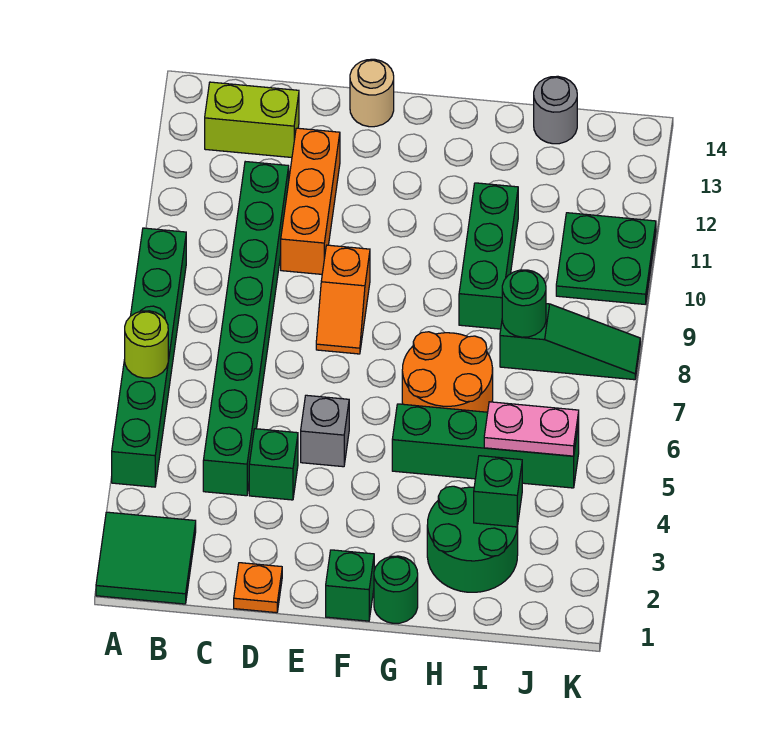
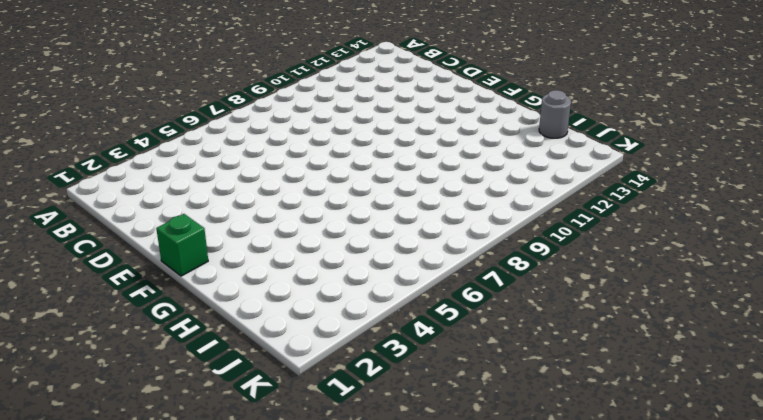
none -> green 2x2 tile [96,512,196,604]
none -> green 1x6 brick [112,228,186,487]
none -> lime 1x2 brick [205,82,299,158]

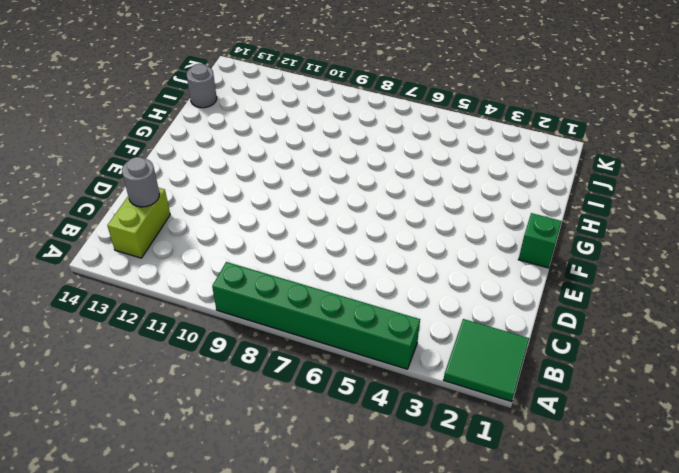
grey 1x1 round brick [122,157,159,207] -> none
none -> green 1x8 brick [203,162,289,496]
none -> orange 1x1 plate [234,563,282,613]
none -> green 1x1 brick [249,429,298,500]

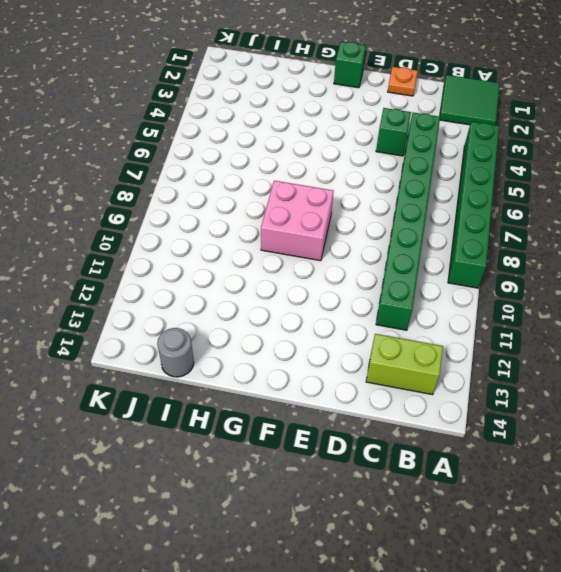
pink 2x2 brick [261,181,334,261] -> none
none -> orange 1x3 brick [281,128,340,274]
none -> grey 1x1 brick [301,395,349,467]
none -> orange 1x2 slope [316,245,370,354]

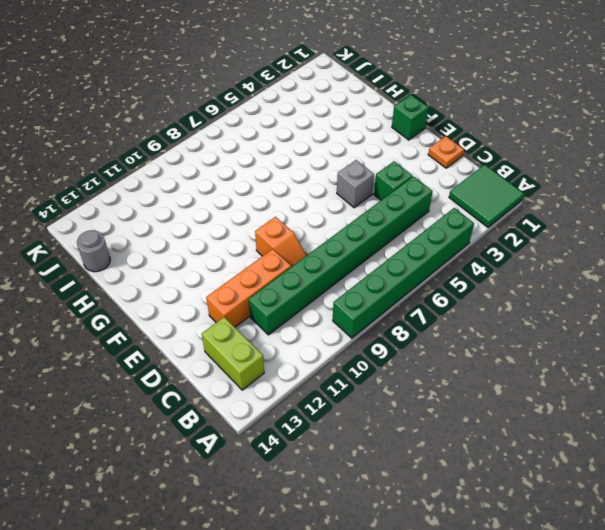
orange 1x2 slope [255,217,307,267] -> orange 1x2 slope turned to [316,245,370,354]
none -> tan 1x1 round brick [350,59,394,127]
none -> green 1x1 round brick [374,556,418,623]
none -> green 1x4 brick [392,404,579,488]

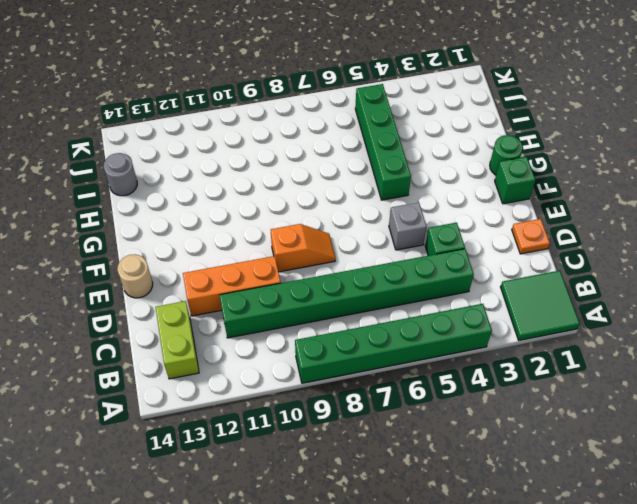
none -> orange 2x2 round brick [402,332,493,412]
none -> green 2x2 round brick [427,486,518,592]
none -> green 1x3 brick [459,183,518,329]

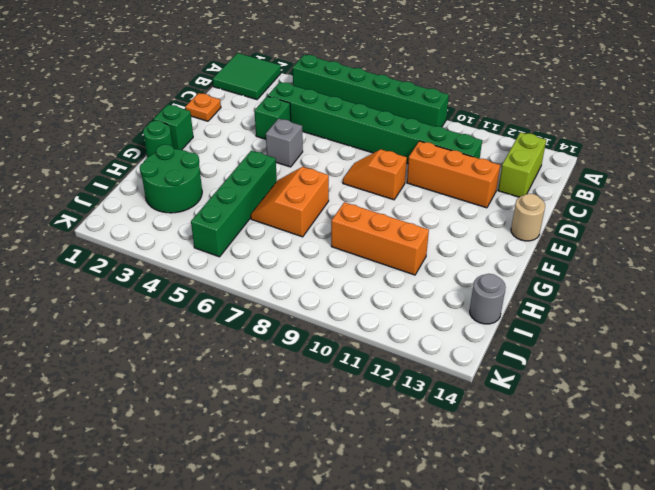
orange 2x2 slope [251,167,329,237] -> orange 2x2 round brick [402,332,493,412]
orange 1x3 brick [331,202,429,275] -> green 1x3 brick [459,183,518,329]
none -> green 1x3 slope [500,304,640,380]
none -> green 2x2 plate [556,213,656,305]
none -> lime 1x1 round brick [125,311,168,378]

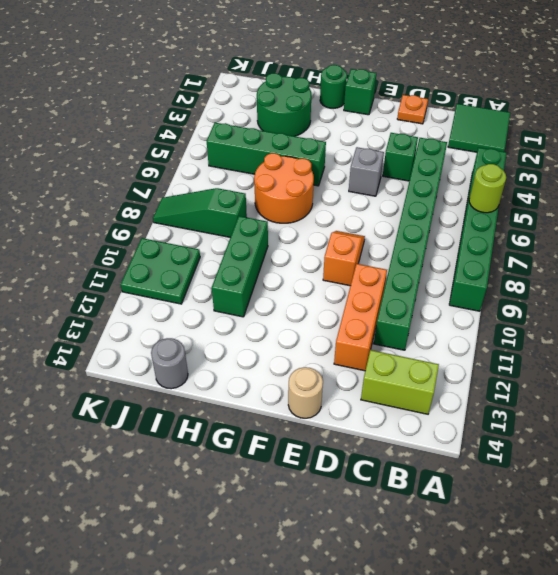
none -> green 1x1 brick [474,456,522,527]
none -> pink 1x2 plate [484,402,579,456]
none -> green 1x1 round brick [502,270,546,337]

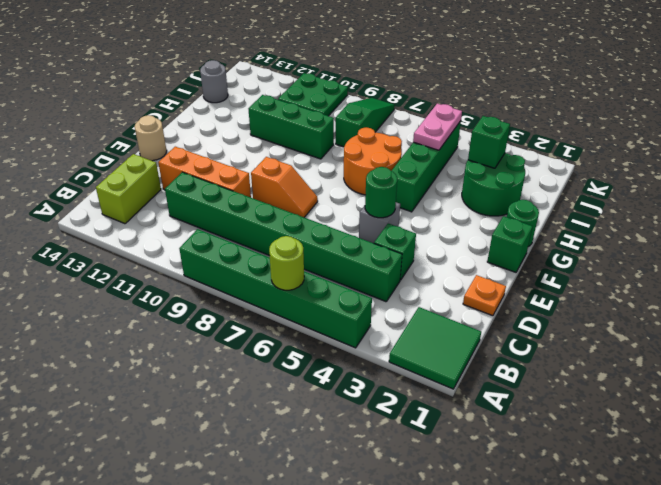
green 1x1 round brick [365,167,397,218] -> green 1x1 round brick moved to [502,270,546,337]

